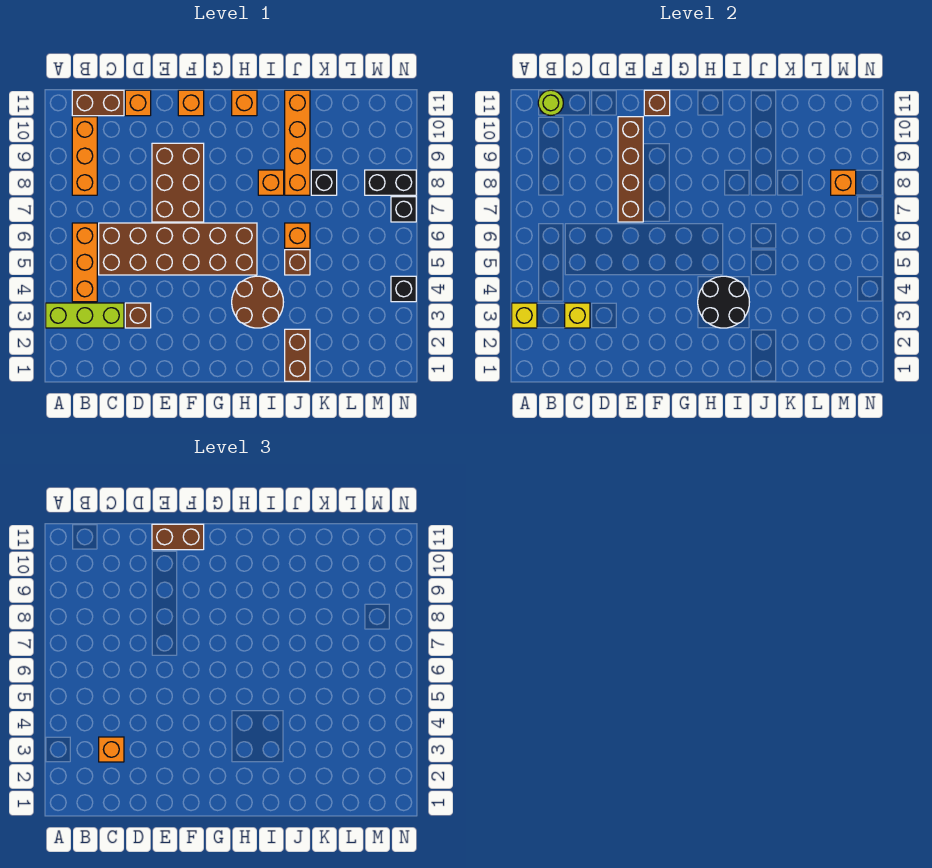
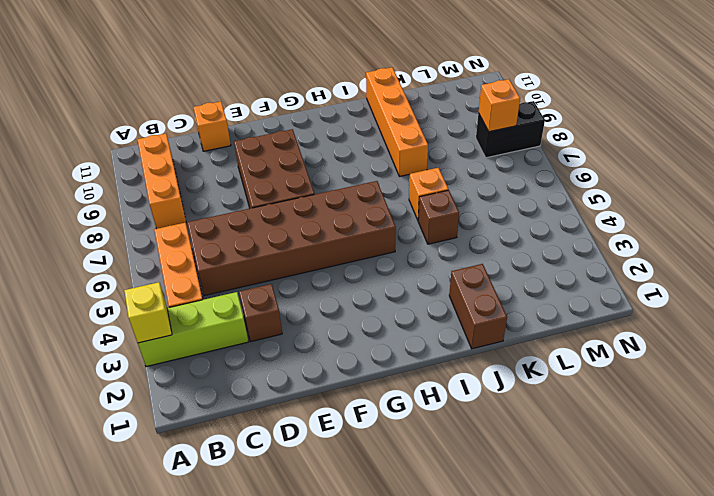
none -> brown 1x2 brick [72,90,124,116]
none -> orange 1x1 brick [178,90,204,116]
none -> brown 2x2 round brick [232,276,283,328]

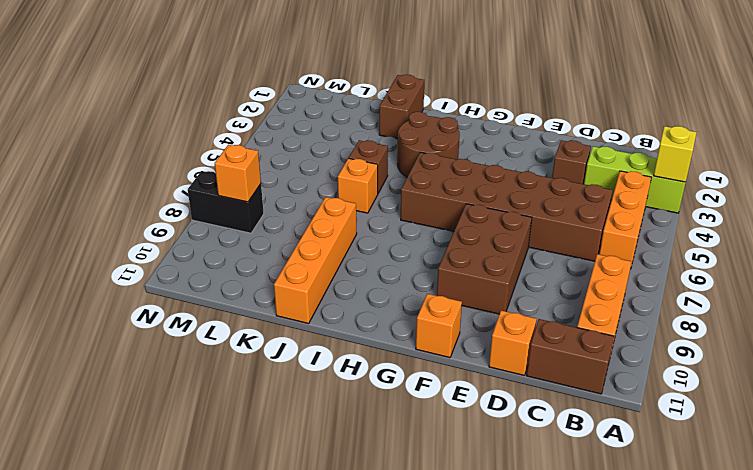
none -> orange 1x1 brick [232,90,257,116]
none -> orange 1x1 brick [258,170,284,195]
none -> black 1x1 brick [311,170,337,195]

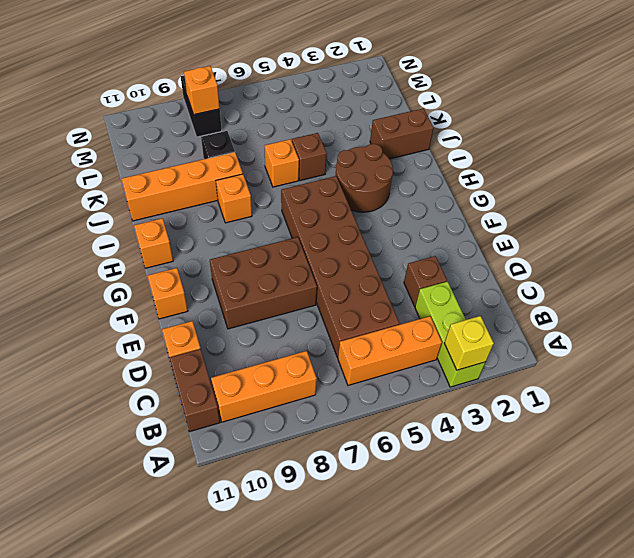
none -> black 1x1 brick [391,276,416,302]
none -> black 1x1 brick [391,197,416,222]
none -> lime 1x1 round brick [538,90,563,115]

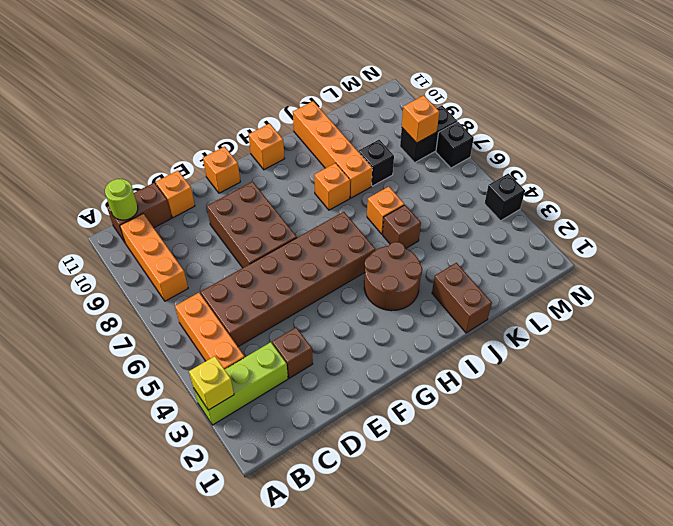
none -> yellow 1x1 brick [565,303,590,328]
none -> brown 1x4 brick [618,117,643,222]
none -> brown 1x1 brick [644,90,670,116]

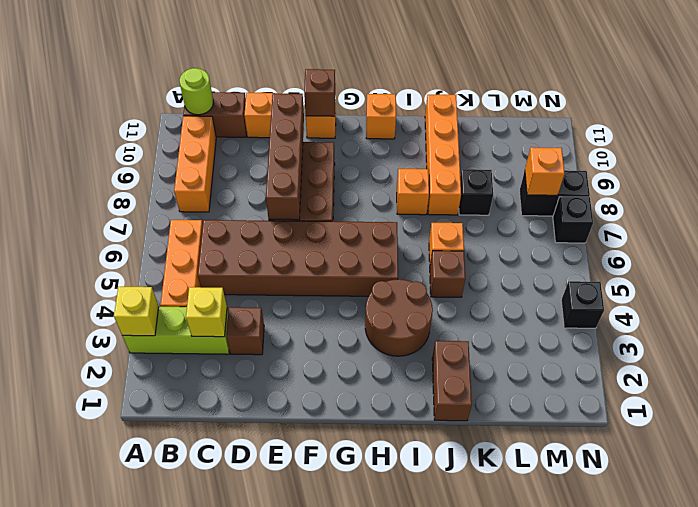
none -> black 2x2 round brick [698,276,749,328]
none -> orange 1x1 brick [99,737,124,762]
none -> brown 1x2 brick [152,524,204,550]

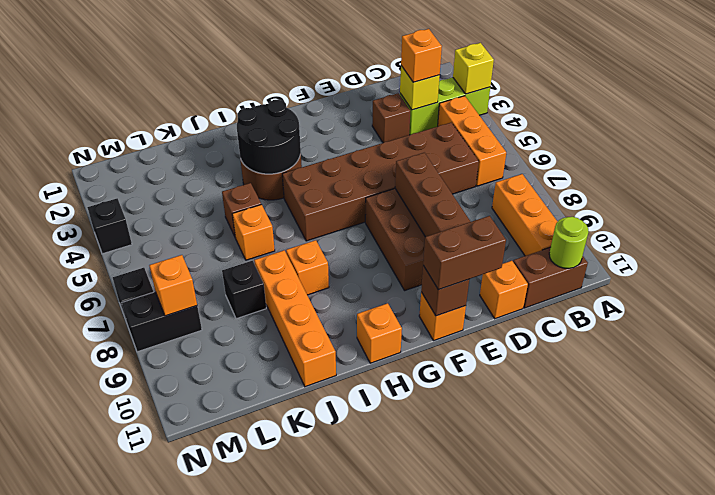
none -> brown 1x2 brick [285,329,310,381]

